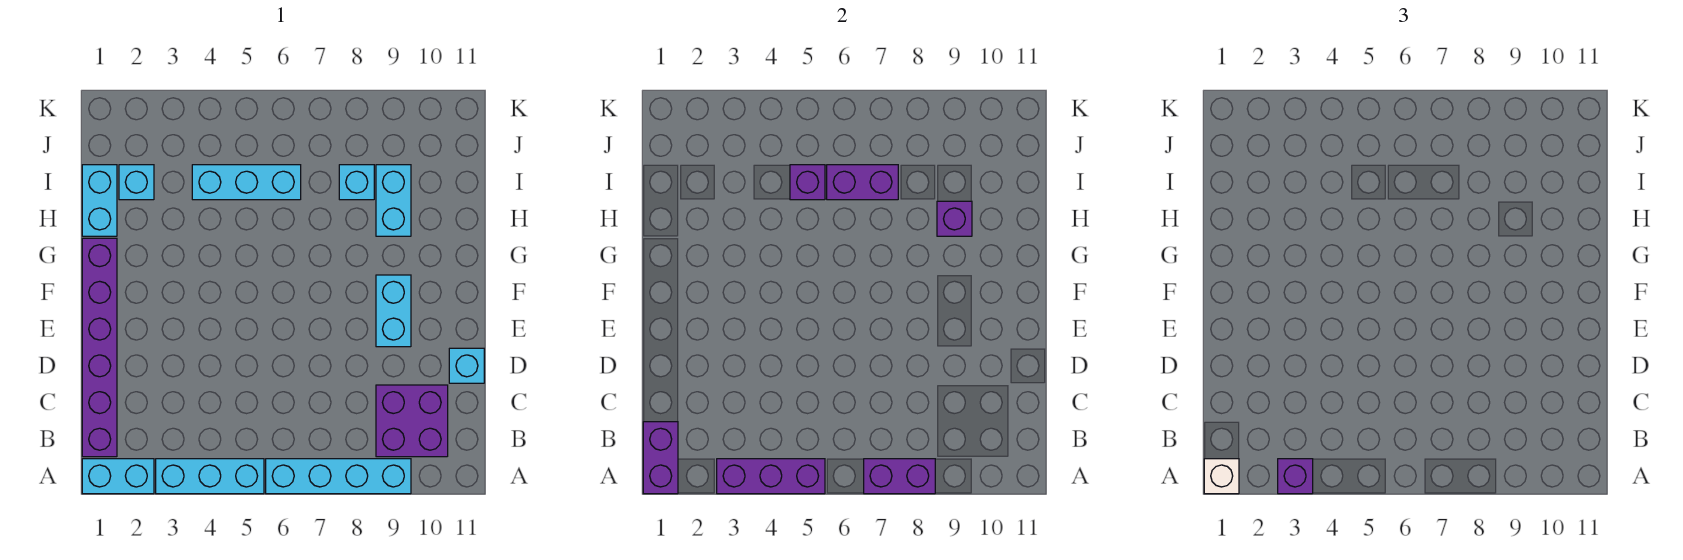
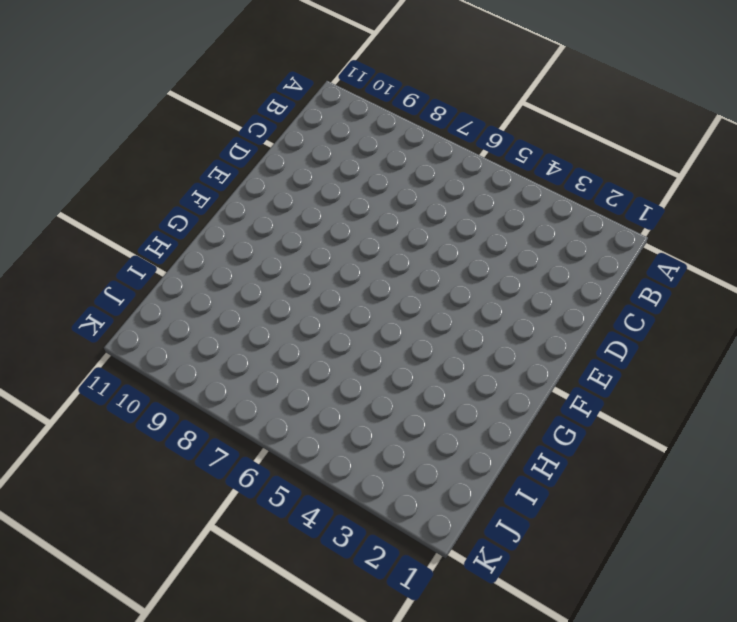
none -> cyan 1x2 brick [82,459,154,494]
none -> cyan 1x3 brick [156,459,264,494]
none -> cyan 1x4 brick [266,459,411,494]

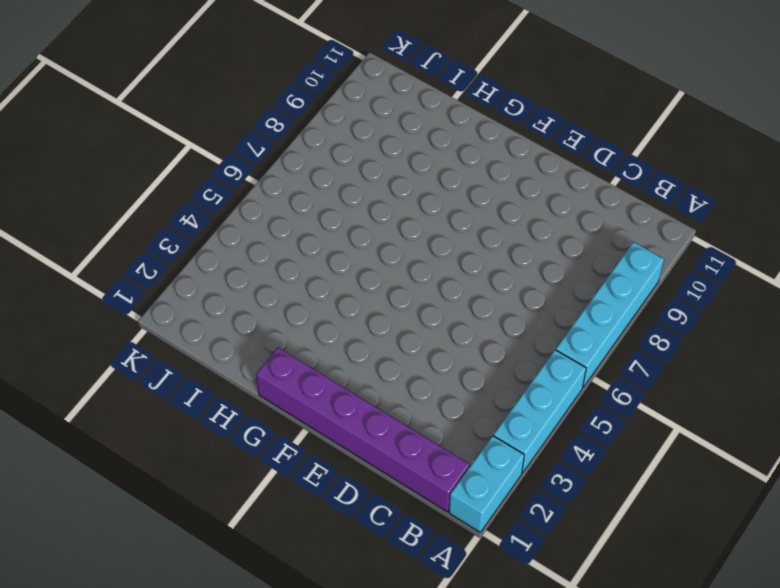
none -> purple 2x2 brick [376,385,448,457]
none -> cyan 1x1 brick [449,348,484,383]
none -> cyan 1x2 brick [376,275,411,347]

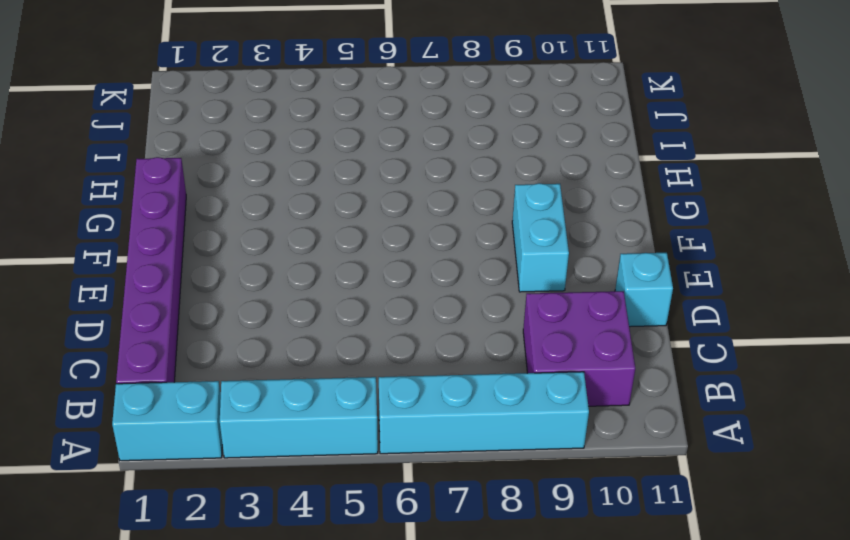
none -> cyan 1x2 brick [82,165,117,236]
none -> cyan 1x2 brick [376,165,411,236]
none -> cyan 1x1 brick [119,165,154,200]

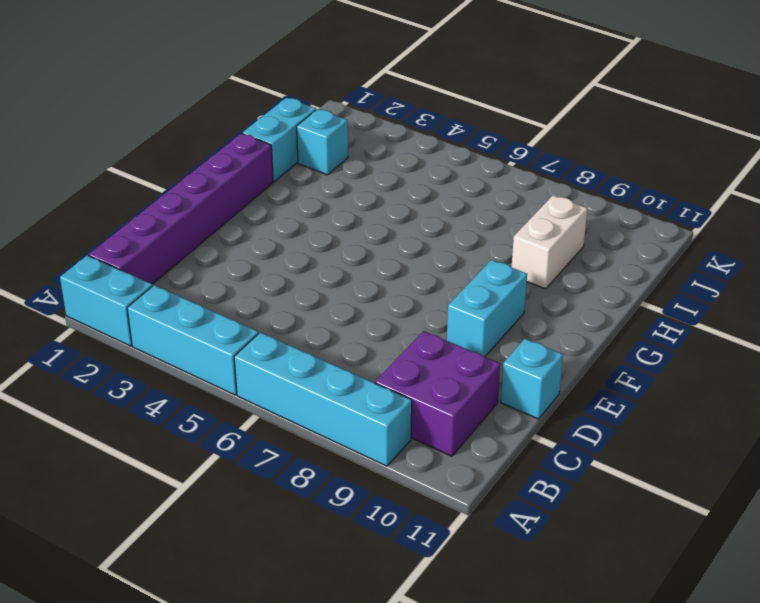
white 1x2 brick [511,196,588,289] -> cyan 1x2 brick [376,165,411,236]
none -> cyan 1x3 brick [192,165,301,200]
none -> cyan 1x1 brick [339,165,374,200]
none -> purple 1x2 brick [643,422,678,494]

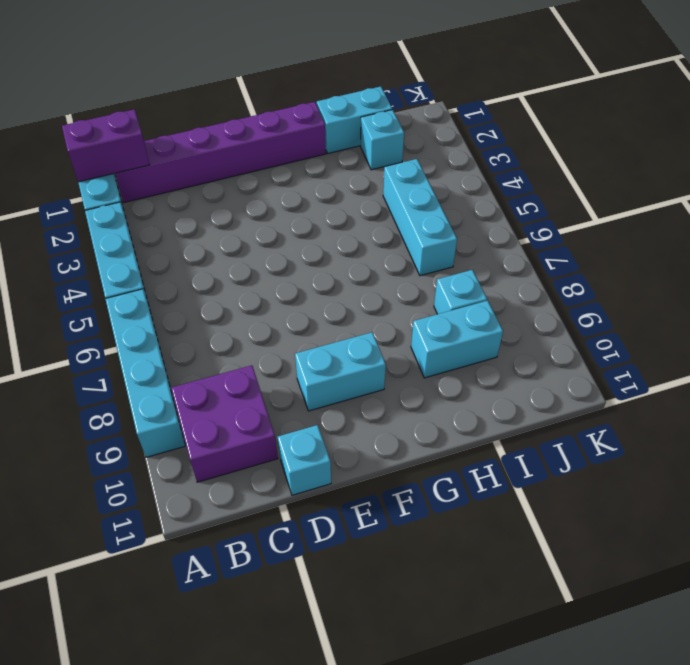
none -> purple 1x3 brick [717,459,825,494]
none -> purple 1x2 brick [864,459,935,494]
none -> purple 1x1 brick [937,201,972,236]

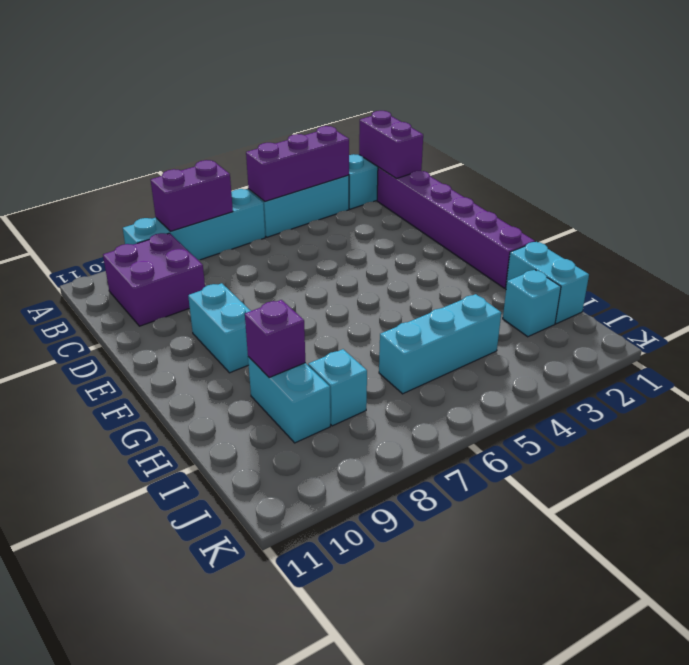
none -> cyan 1x1 brick [449,348,484,383]
none -> purple 1x1 brick [790,165,825,200]
none -> purple 1x2 brick [827,165,898,200]

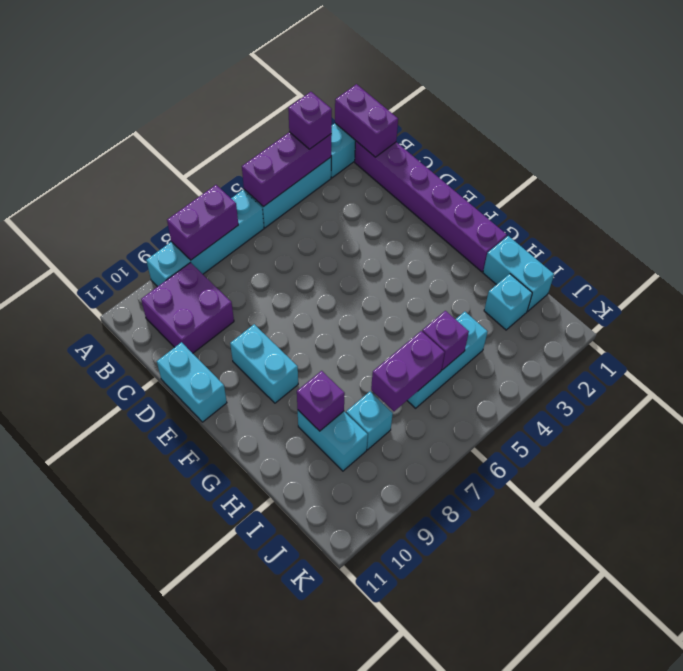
cyan 1x2 brick [157,342,227,422] -> cyan 1x1 brick [449,348,484,383]
none -> white 1x1 brick [1204,459,1239,494]

